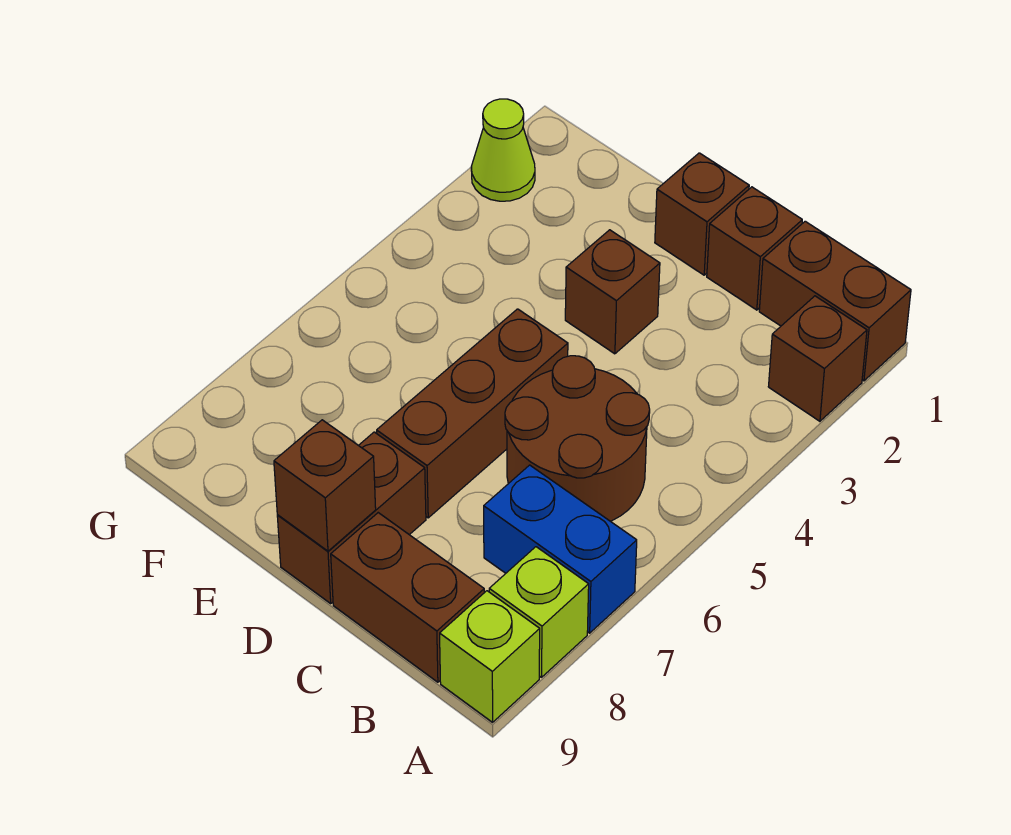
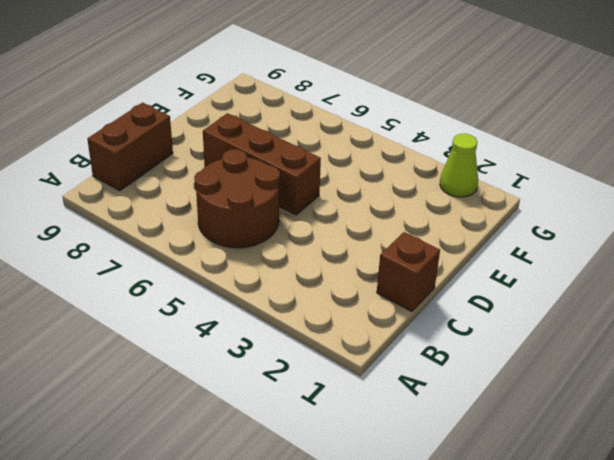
none -> brown 1x2 brick [759,221,911,381]
none -> brown 1x1 brick [768,296,867,421]
none -> blue 1x2 brick [484,465,637,633]

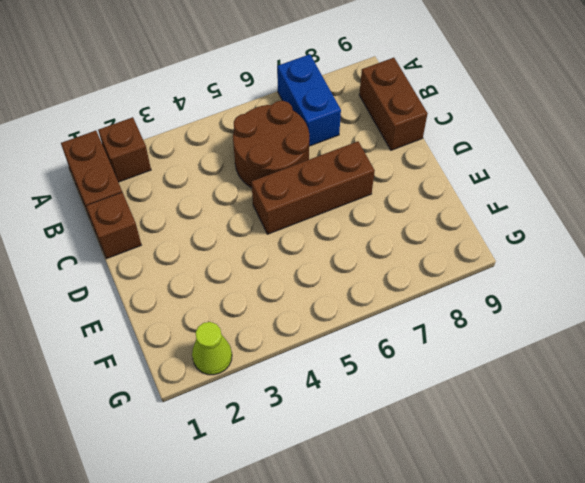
none -> lime 1x1 brick [489,547,589,677]
none -> lime 1x1 brick [440,591,540,722]
none -> brown 1x1 brick [655,153,749,275]

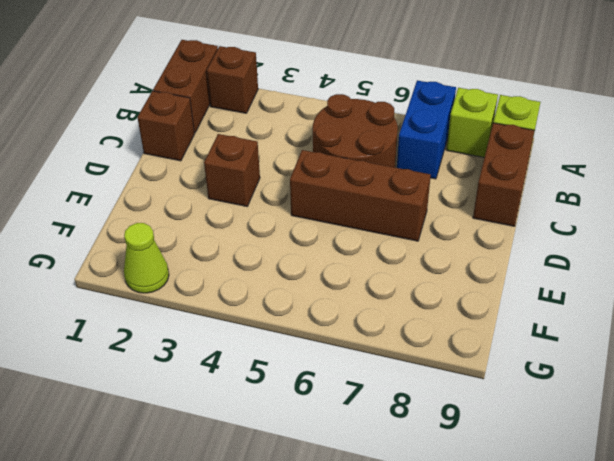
none -> brown 1x1 brick [655,153,749,275]
none -> brown 1x2 brick [277,432,426,603]
none -> brown 1x1 brick [274,420,376,551]

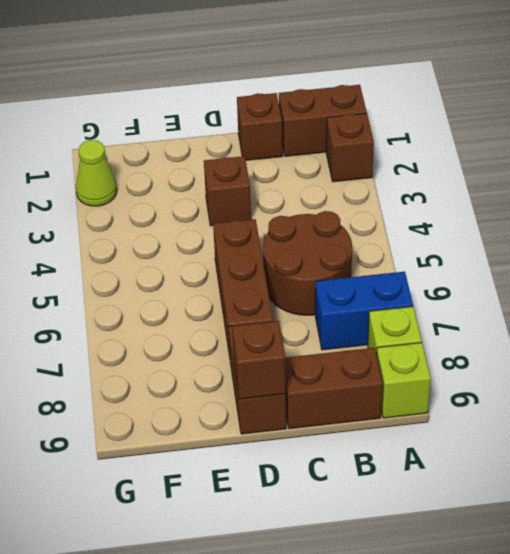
none -> brown 1x1 brick [655,153,749,275]

